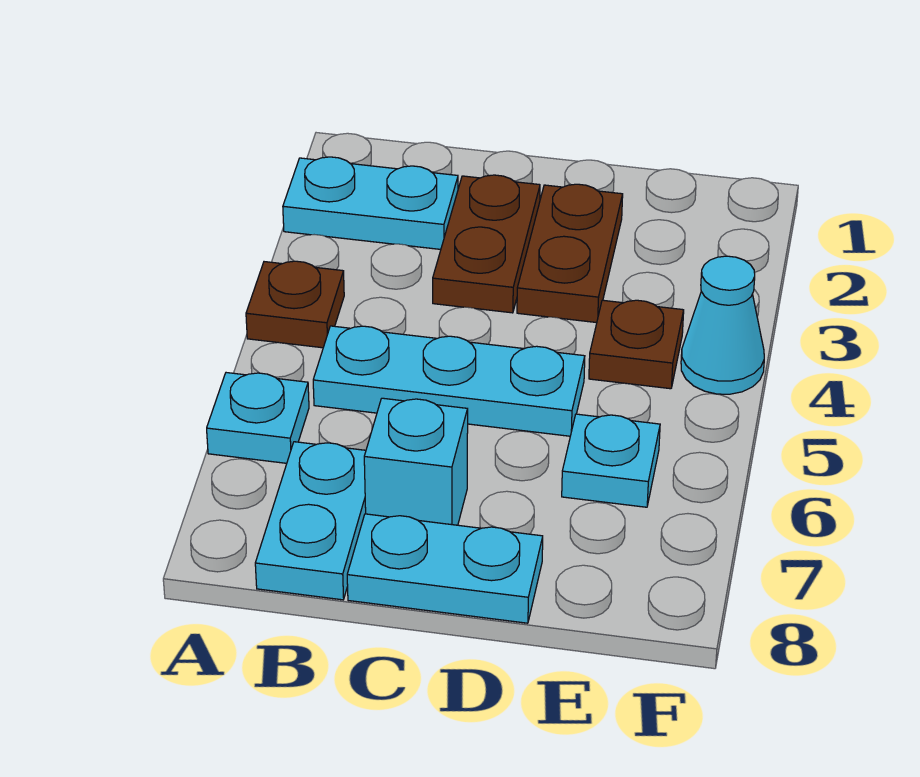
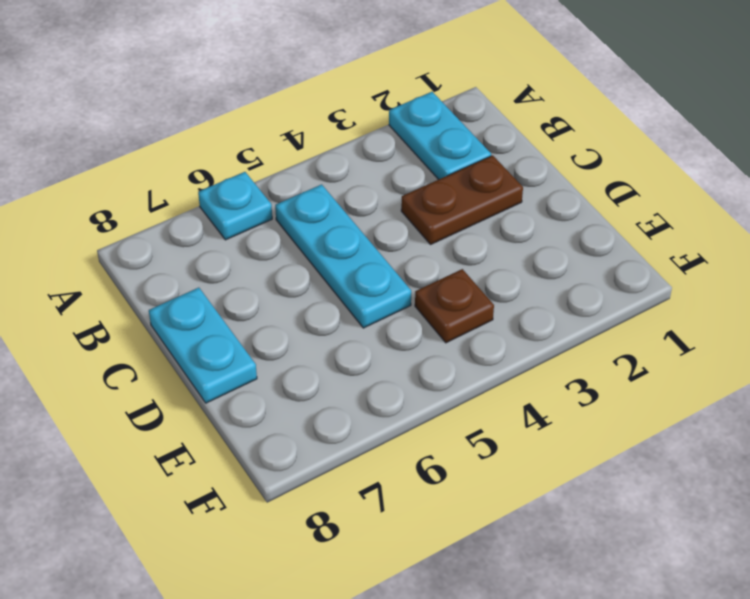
none -> brown 1x1 plate [246,261,344,348]
none -> cyan 1x2 plate [255,442,366,600]
none -> cyan 1x1 brick [364,398,468,525]

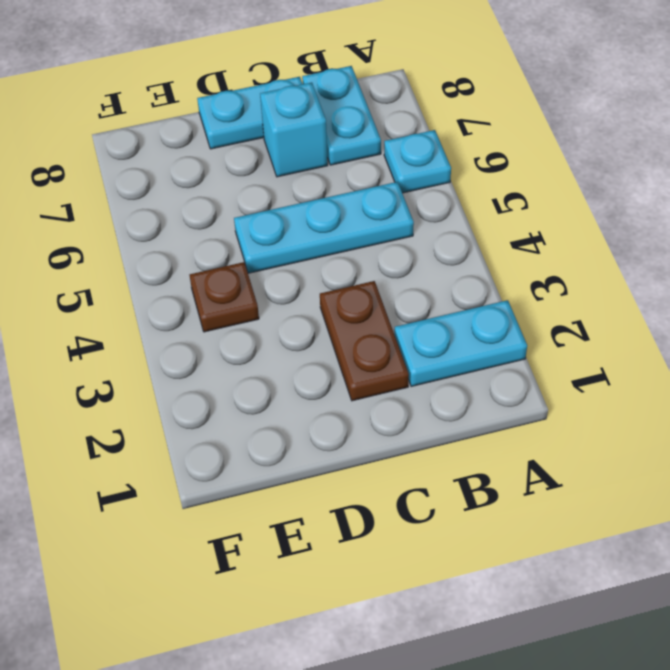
none -> brown 1x1 plate [246,261,344,348]
none -> brown 1x2 plate [517,184,623,323]
none -> cyan 1x1 plate [562,414,660,507]

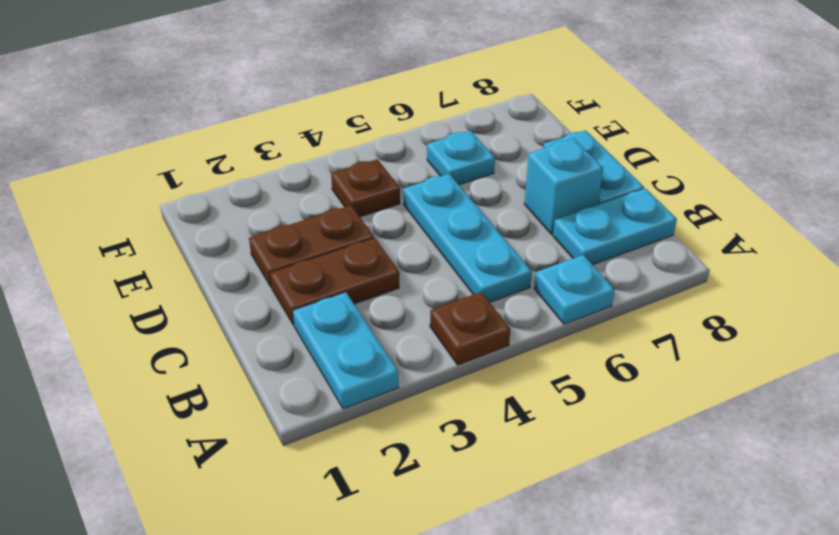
none -> cyan 1x1 cone [681,256,764,394]

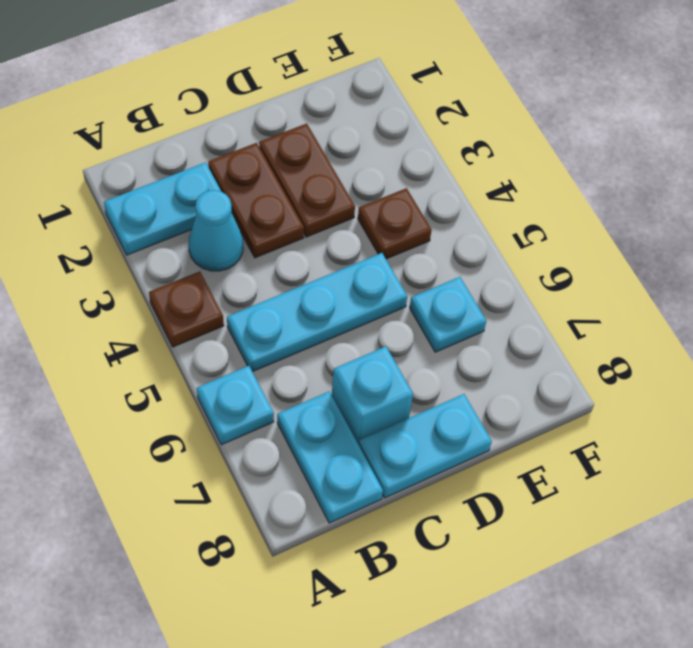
cyan 1x1 cone [189,190,243,271] -> cyan 1x1 cone moved to [681,256,764,394]

